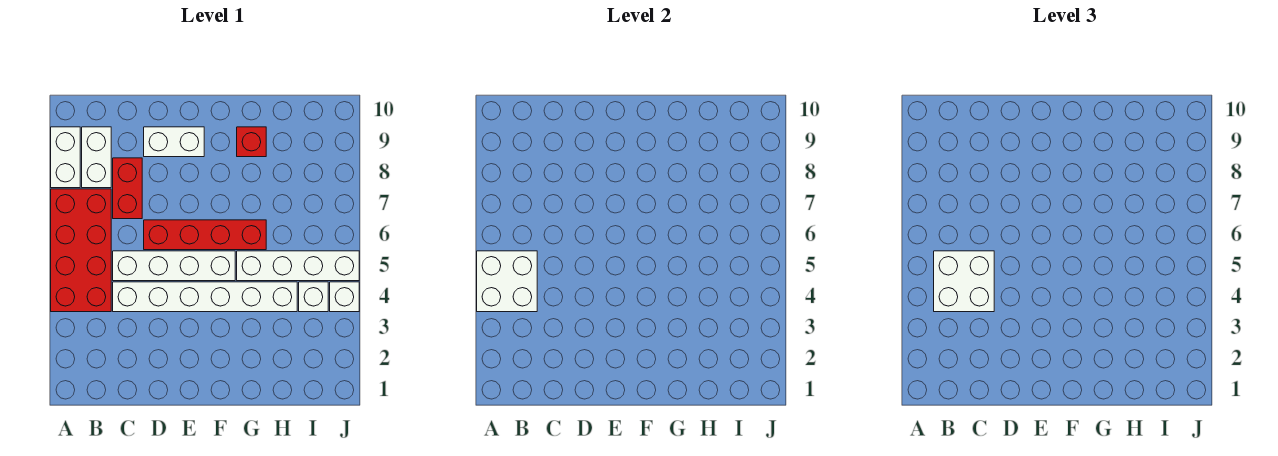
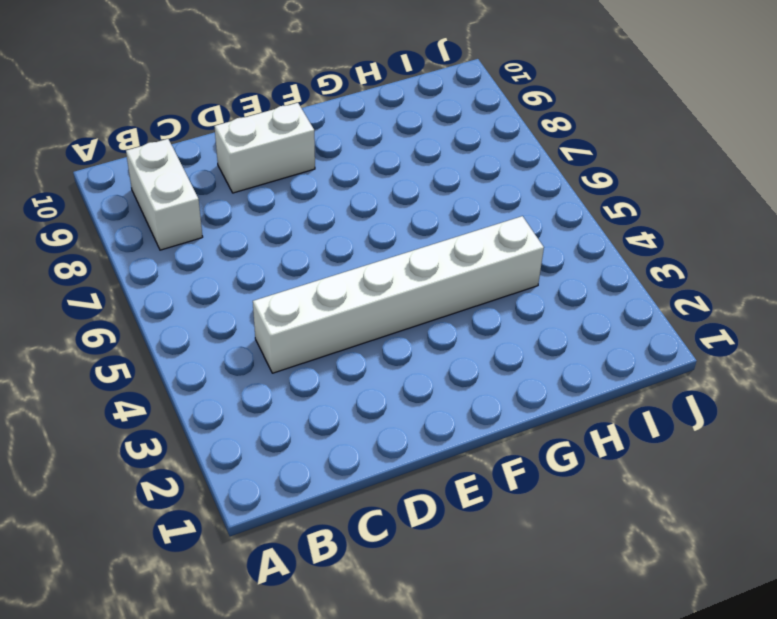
none -> red 2x4 brick [51,189,111,312]
none -> white 1x2 brick [51,127,80,188]
none -> white 1x4 brick [113,251,235,281]

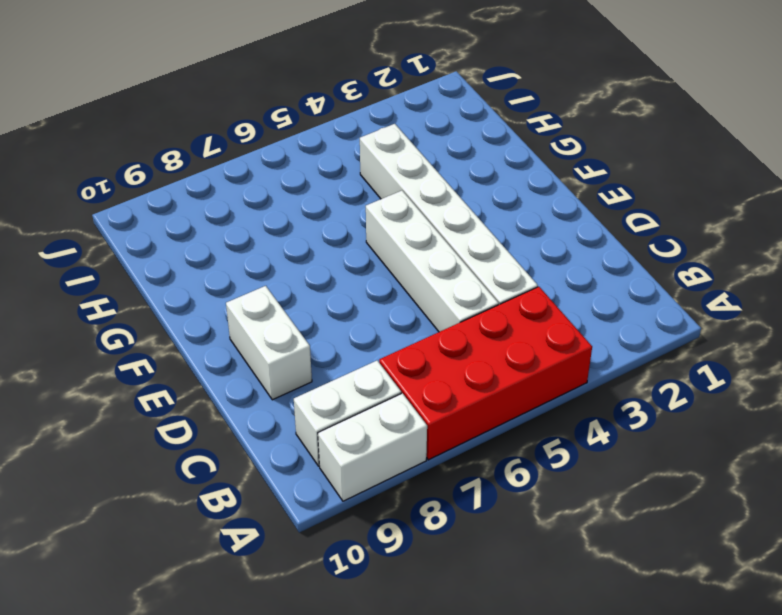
none -> red 1x2 brick [113,158,142,219]
none -> red 1x4 brick [144,220,266,250]
none -> white 1x4 brick [237,251,359,281]

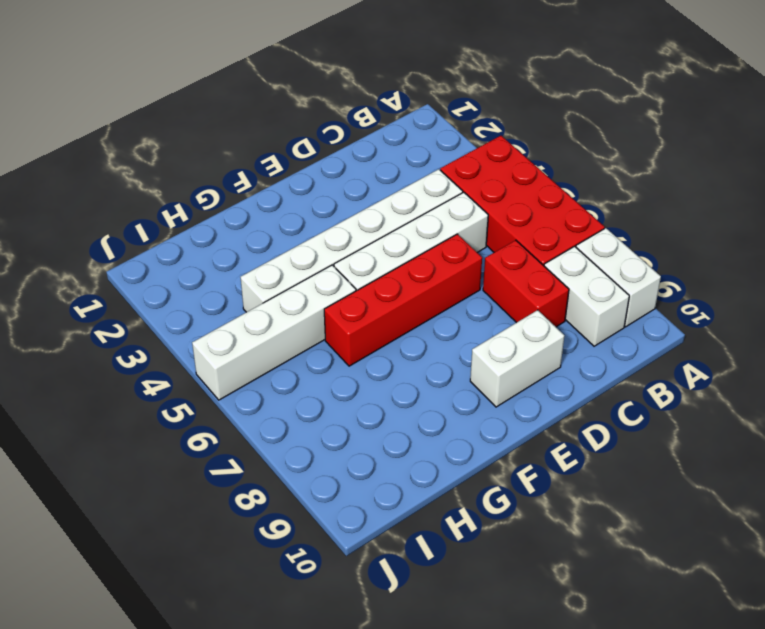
none -> red 1x1 brick [237,127,266,157]
none -> white 1x1 brick [299,282,328,312]
none -> white 1x1 brick [330,282,359,312]

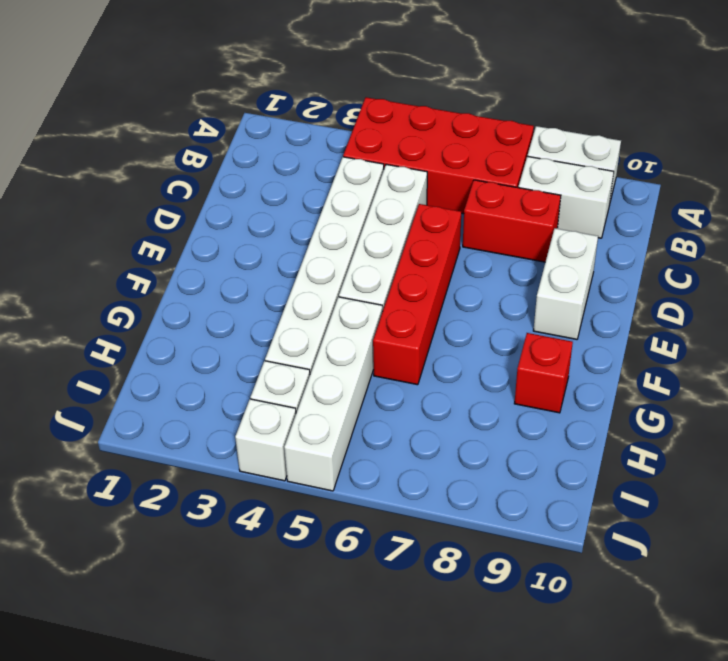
none -> white 2x2 brick [477,251,537,312]
none -> white 2x2 brick [934,251,994,312]

